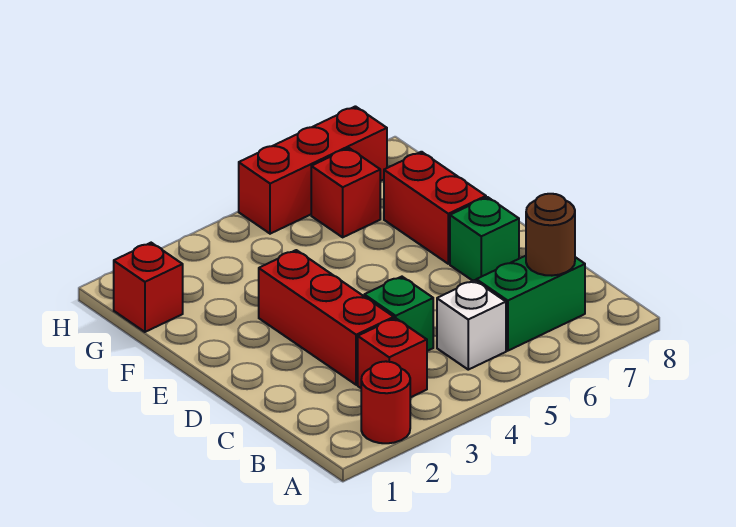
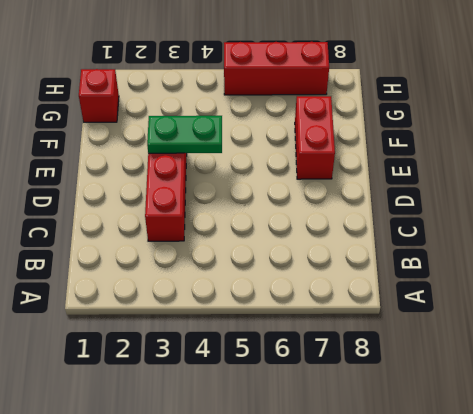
green 1x2 plate [147,116,222,153] -> none
none -> red 1x1 round brick [361,361,410,443]
none -> red 1x1 brick [358,318,427,397]
none -> white 1x1 brick [437,280,506,370]

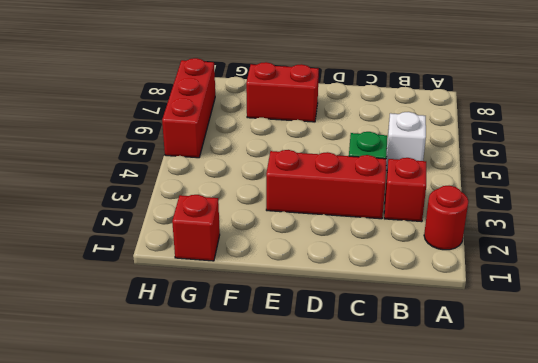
none -> green 1x2 brick [476,256,585,351]
none -> green 1x1 brick [450,197,519,281]
none -> red 1x1 brick [311,148,380,237]

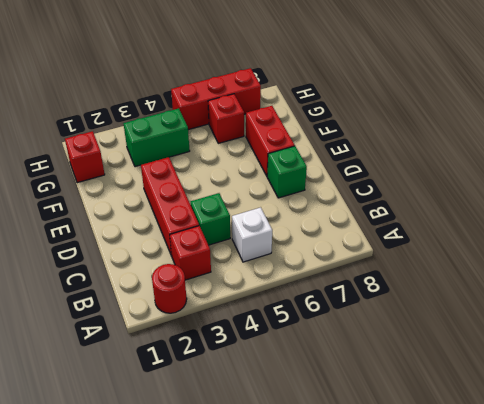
green 1x2 brick [123,108,190,167] -> green 1x2 brick moved to [476,256,585,351]
none -> brown 1x1 round brick [526,194,575,276]

